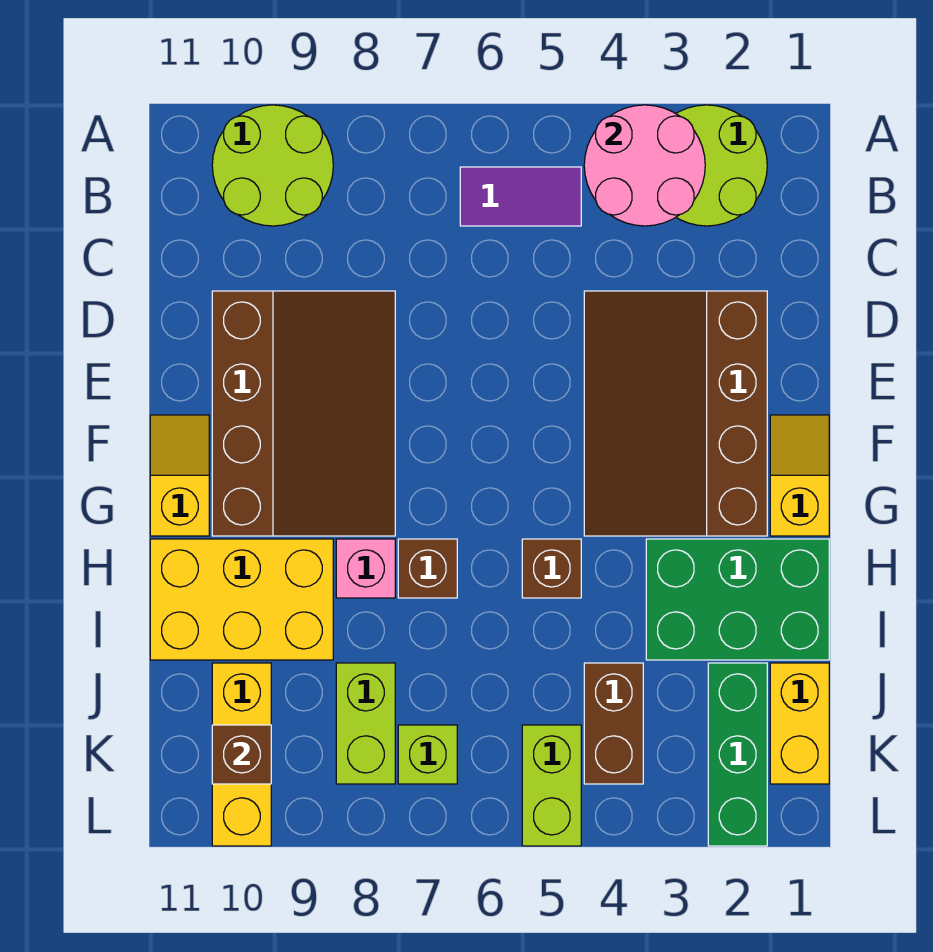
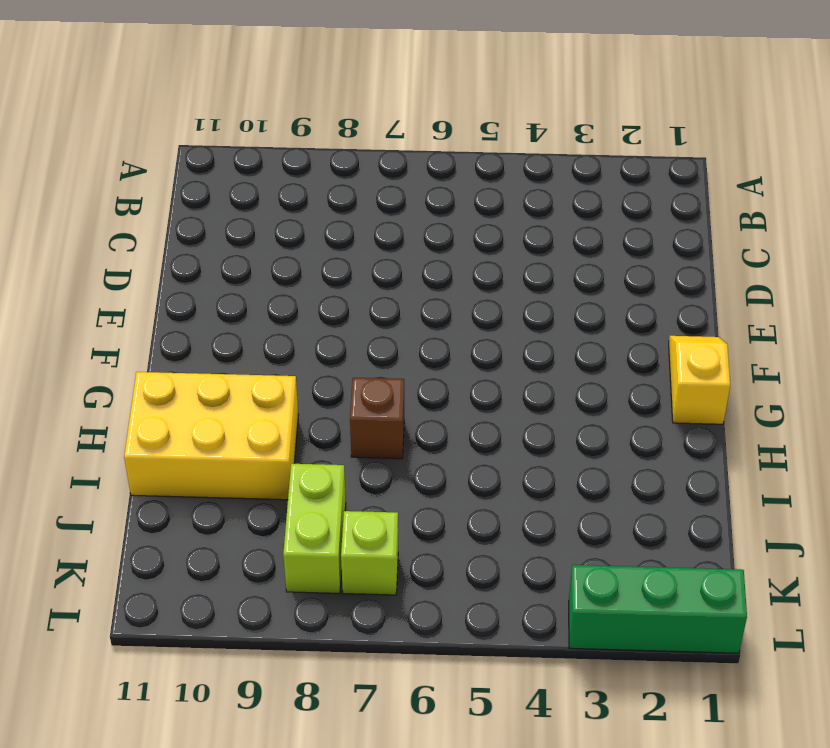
green 1x3 brick [569,565,747,653] -> green 1x3 brick turned to [708,663,767,846]
none -> lime 2x2 round brick [676,105,767,226]
none -> lime 2x2 round brick [212,105,333,226]
none -> purple 1x2 tile [460,167,581,226]

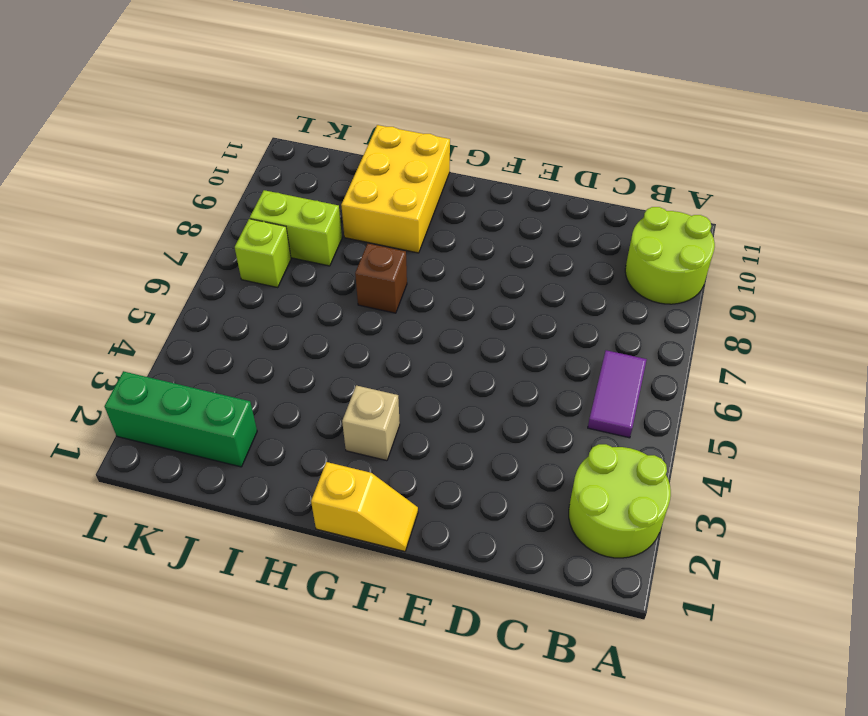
tan 1x1 brick [342,385,400,461] -> brown 3x4 slope [584,291,767,536]
none -> brown 3x4 slope [212,291,395,536]
none -> yellow 1x2 slope [150,415,209,536]
none -> green 2x3 brick [646,539,829,660]

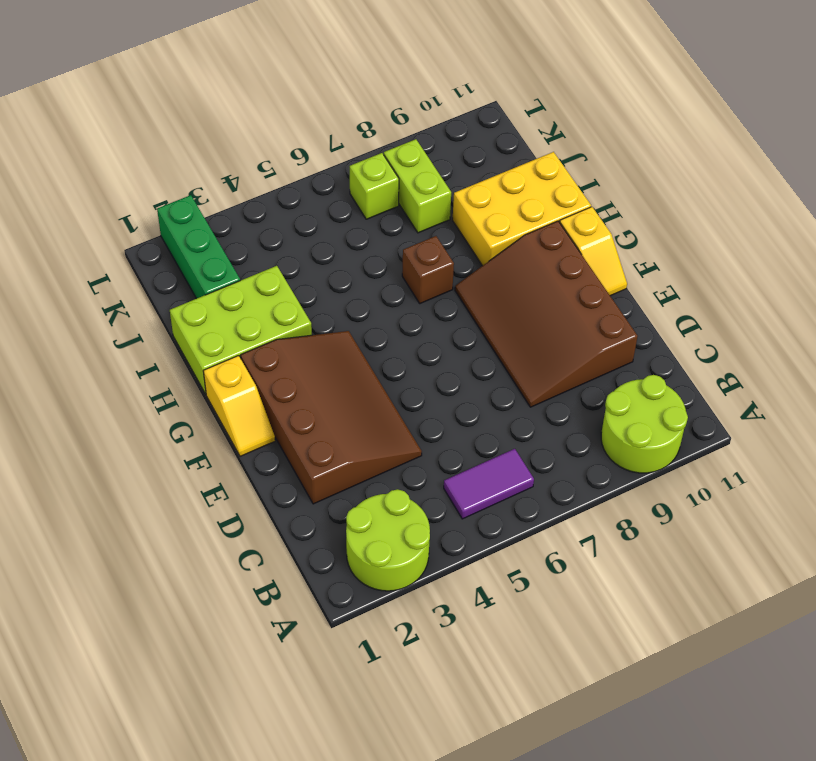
lime 2x3 brick [170,266,312,394] -> green 2x3 brick [646,539,829,660]
none -> brown 1x1 brick [522,539,581,598]
none -> pink 1x1 brick [336,539,395,598]
none -> yellow 1x2 brick [770,663,829,784]

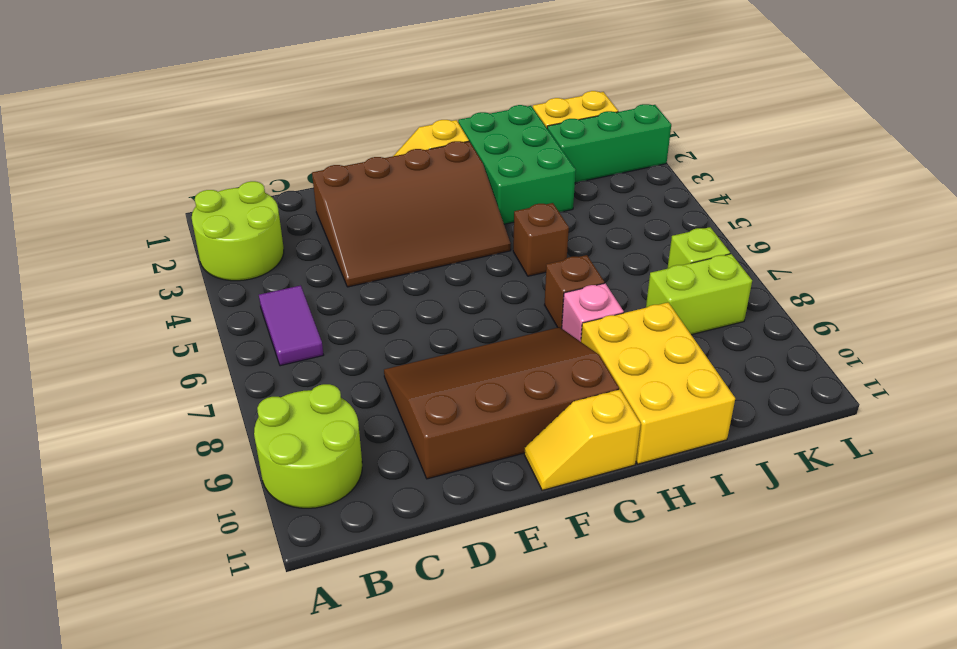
none -> brown 1x2 brick [584,663,643,784]
none -> yellow 1x3 brick [212,663,271,846]
none -> lime 1x2 brick [522,725,581,846]

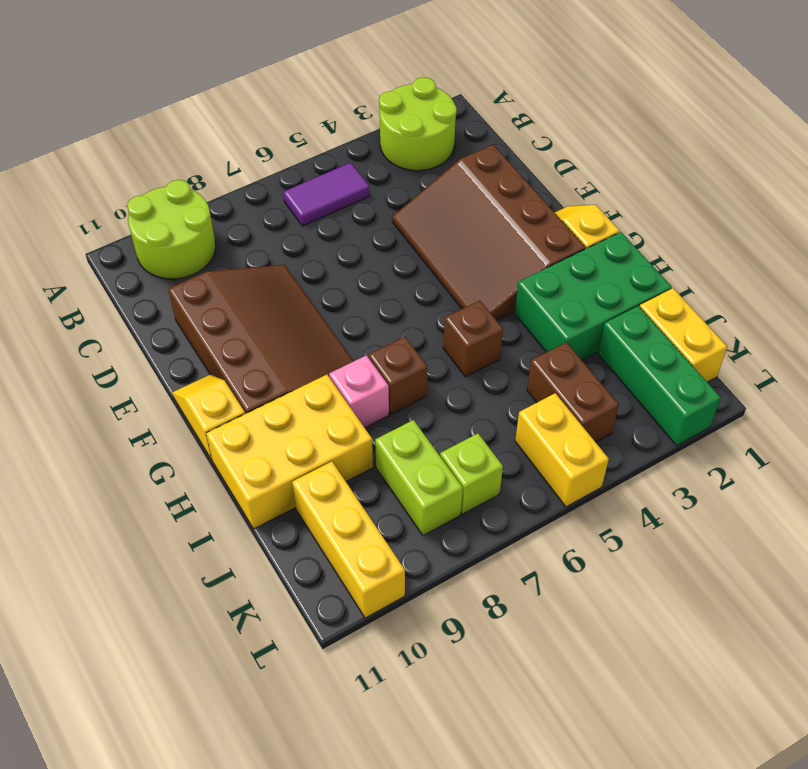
yellow 1x2 brick [515,393,609,507] -> lime 1x2 brick [522,725,581,846]
none -> pink 2x2 round brick [584,105,705,226]
none -> brown 1x1 brick [212,725,271,784]

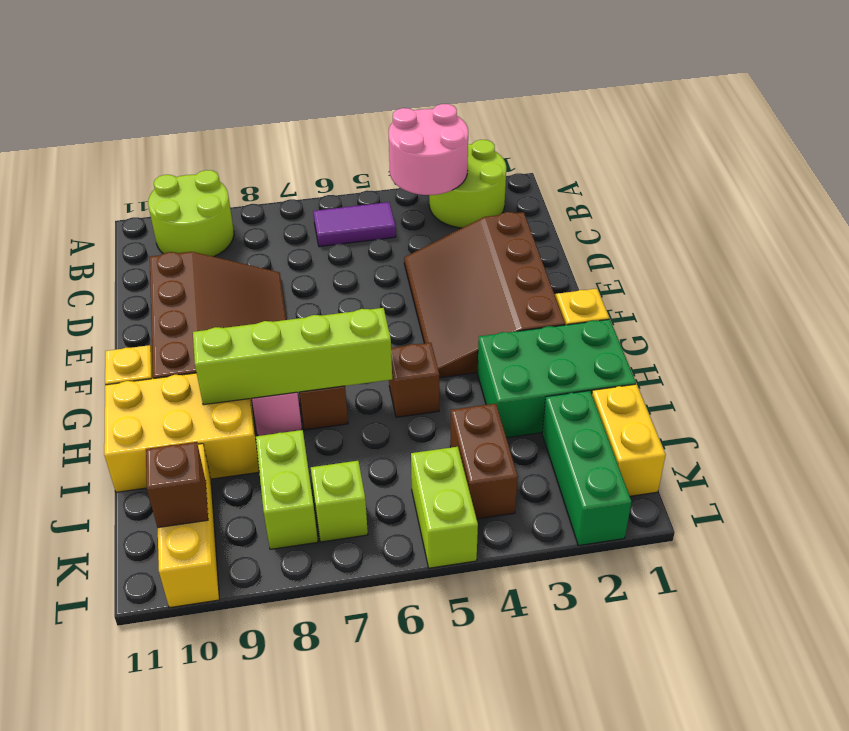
lime 1x4 brick [193,308,392,405] -> none

